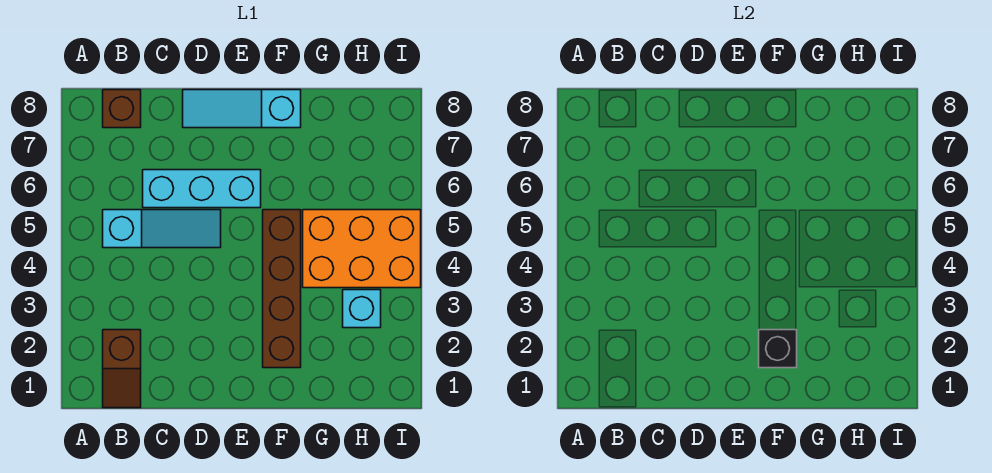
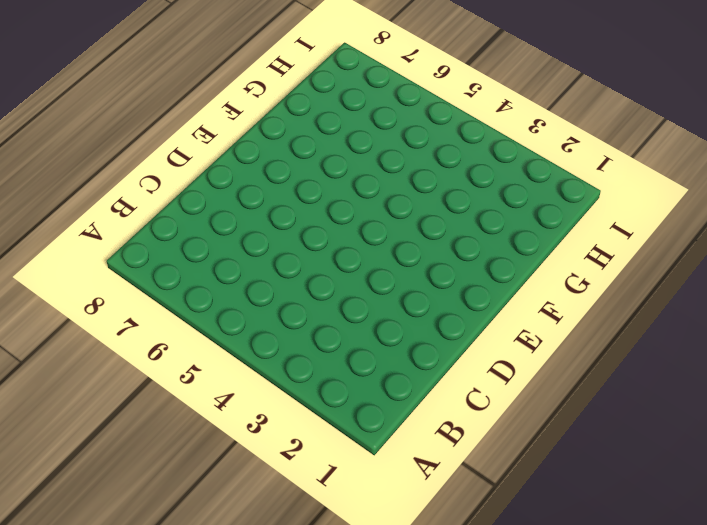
none -> brown 1x2 slope [103,330,141,408]
none -> cyan 1x3 slope [103,210,221,248]

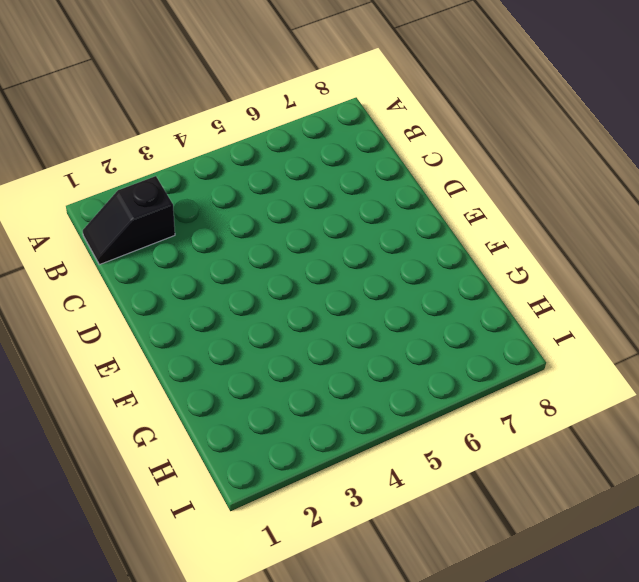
black 1x2 slope [83,176,175,265] -> brown 1x2 slope [103,330,141,408]
none -> cyan 1x3 slope [103,210,221,248]
none -> brown 1x1 brick [103,90,141,128]

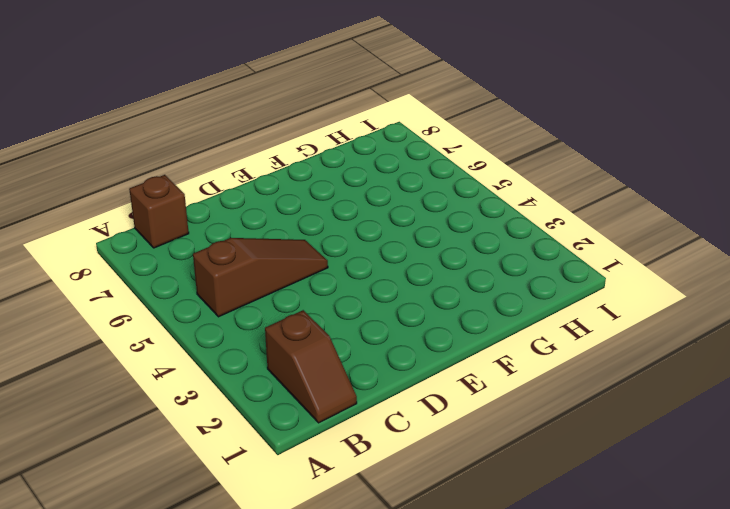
brown 1x3 slope [193,238,328,317] -> cyan 1x3 slope [103,210,221,248]
none -> cyan 1x3 brick [143,170,261,208]
none -> cyan 1x3 slope [183,90,301,128]

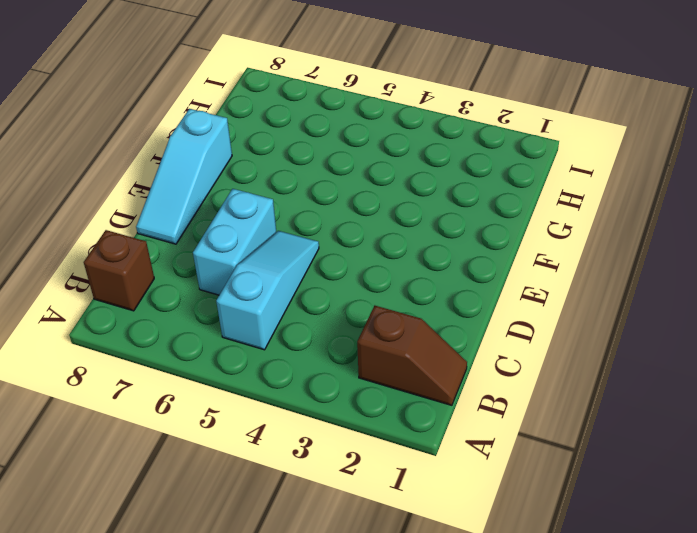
cyan 1x2 brick [193,189,276,295] -> cyan 1x3 brick [143,170,261,208]
none -> brown 1x4 brick [263,210,301,368]
none -> orange 2x3 brick [303,210,421,288]

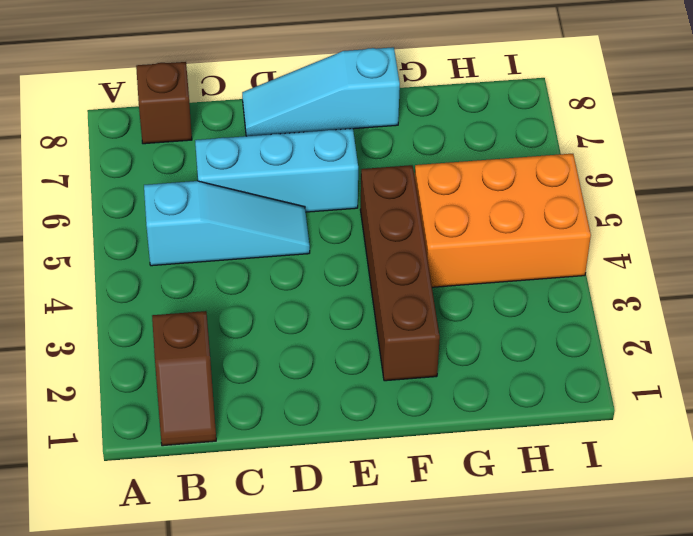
none -> cyan 1x1 brick [343,290,381,328]
none -> black 1x1 brick [759,330,797,368]

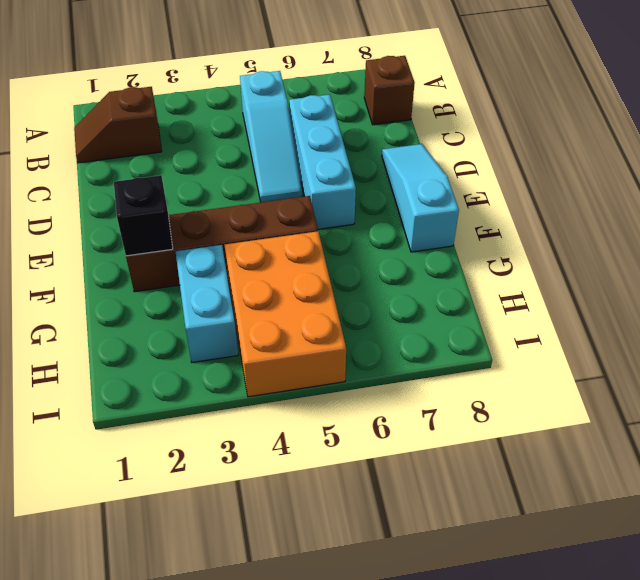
cyan 1x2 brick [176,245,238,362] -> cyan 1x1 brick [343,290,381,328]

